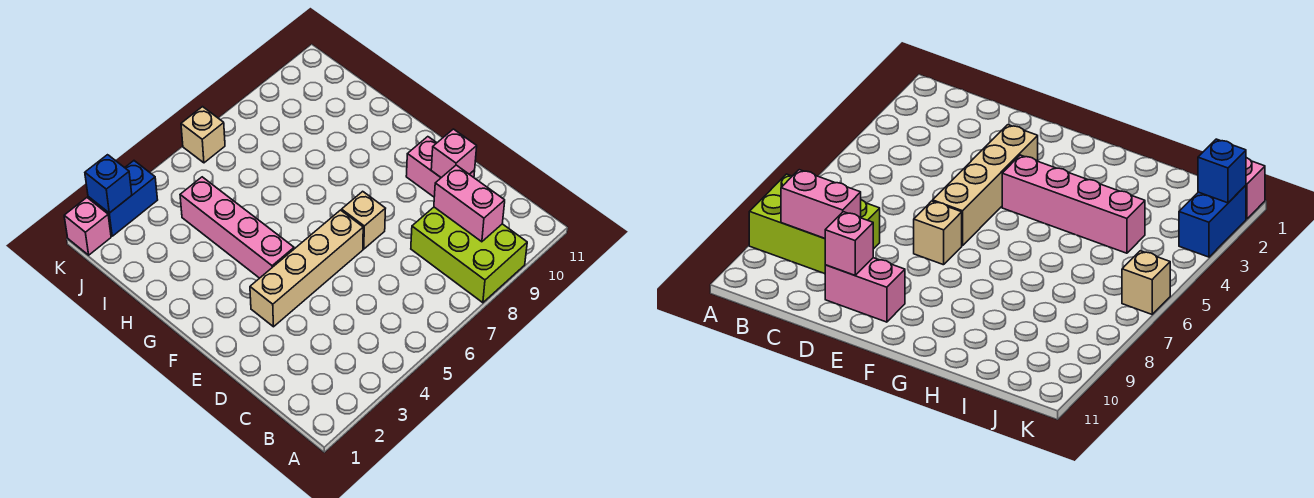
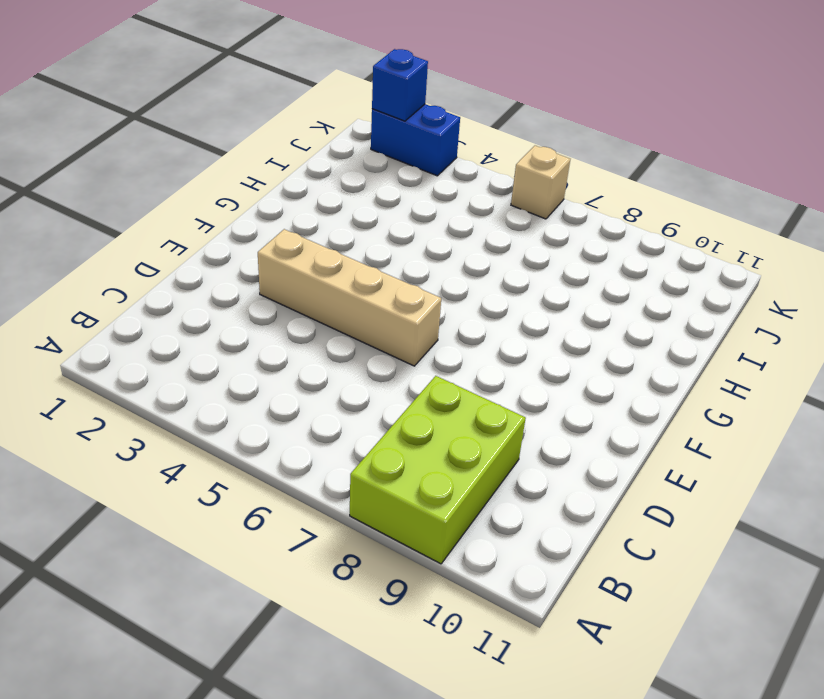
none -> pink 1x2 brick [406,137,475,197]
none -> tan 1x1 brick [342,191,386,249]

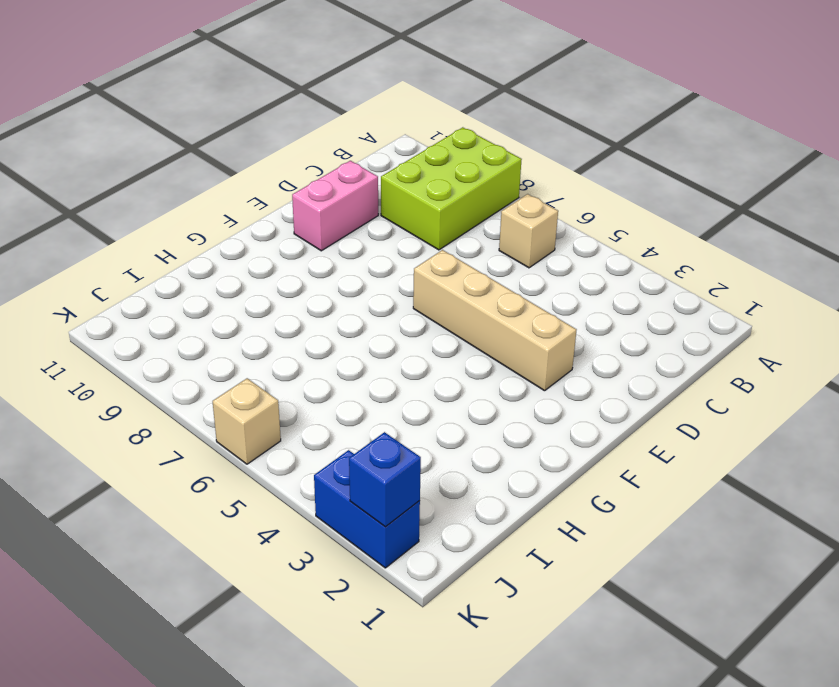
tan 1x1 brick [499,194,558,268] -> tan 1x1 brick moved to [342,191,386,249]
none -> pink 1x4 brick [180,177,294,278]
none -> pink 1x1 brick [64,198,111,255]

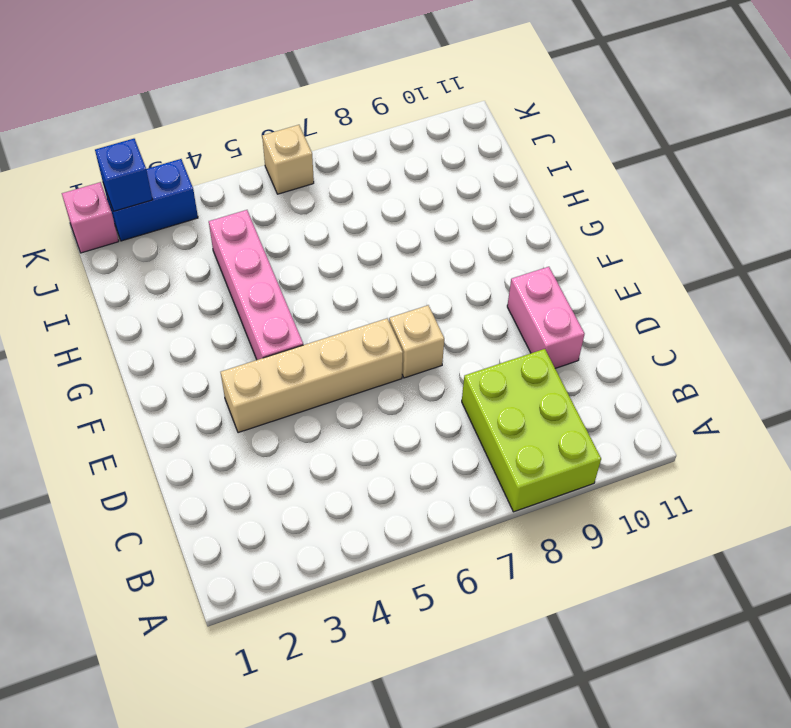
none -> pink 1x2 brick [434,165,505,242]
none -> pink 1x1 brick [431,129,477,178]

